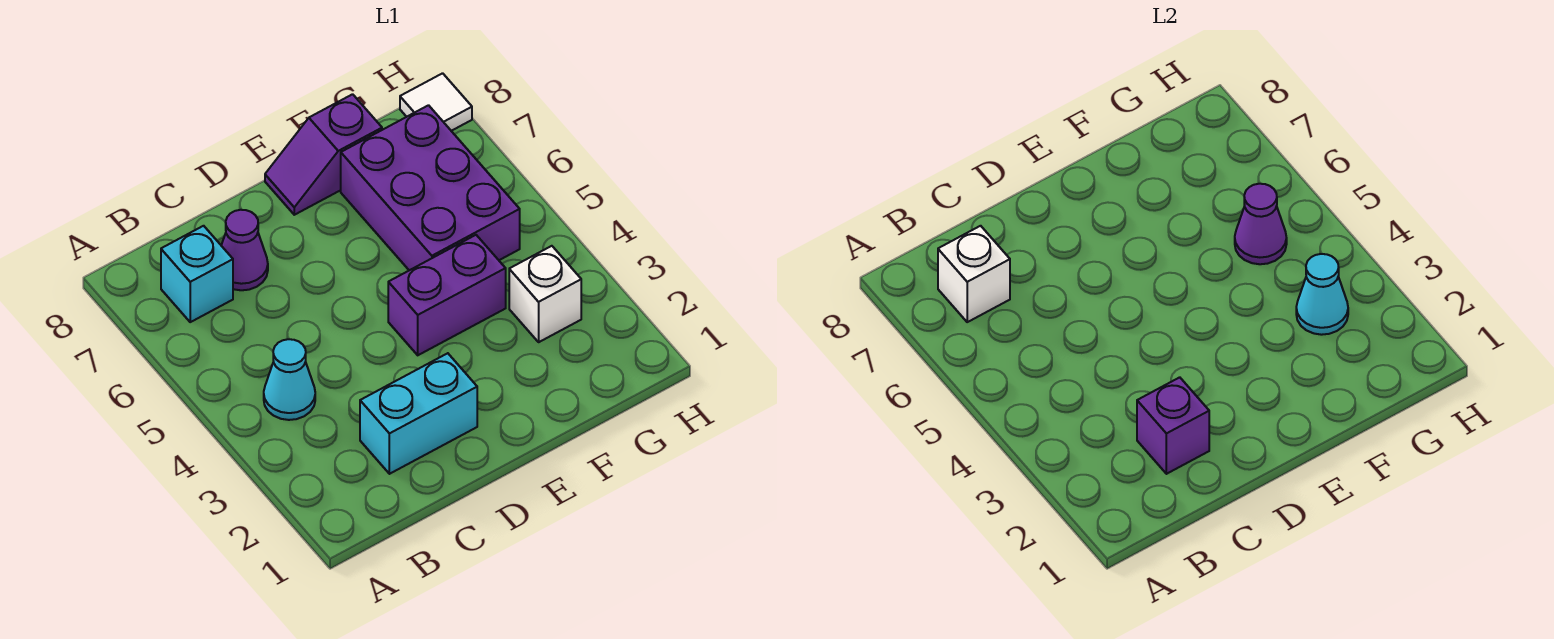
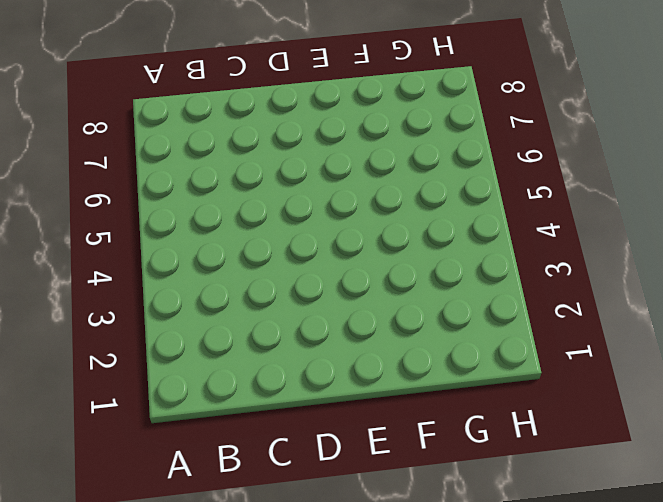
none -> cyan 1x1 cone [264,339,315,420]
none -> cyan 1x1 brick [161,226,233,322]
none -> cyan 1x2 brick [360,353,477,474]

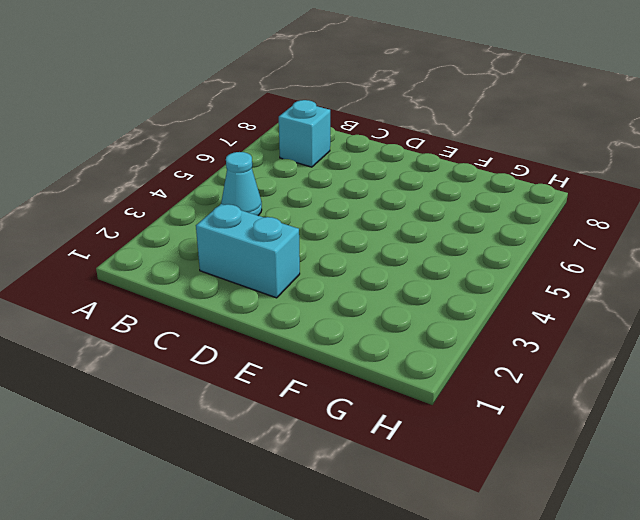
none -> purple 1x1 cone [221,210,268,290]
none -> purple 1x2 brick [388,235,506,355]
none -> purple 1x2 slope [265,94,382,215]

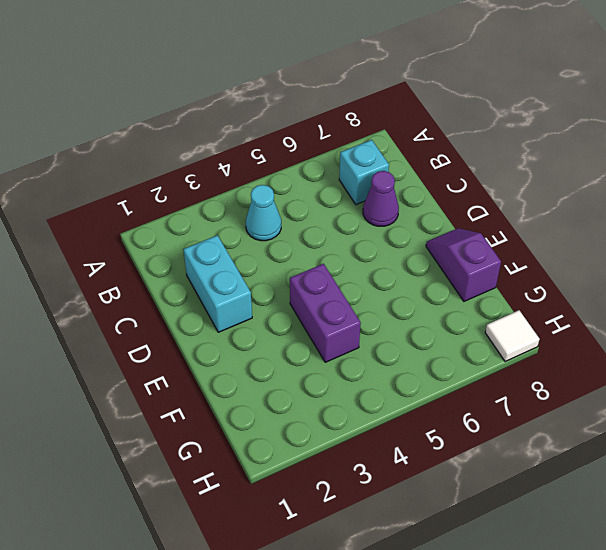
none -> purple 2x3 brick [341,105,520,270]
none -> white 1x1 brick [509,246,581,342]
none -> white 1x1 brick [938,226,1010,322]

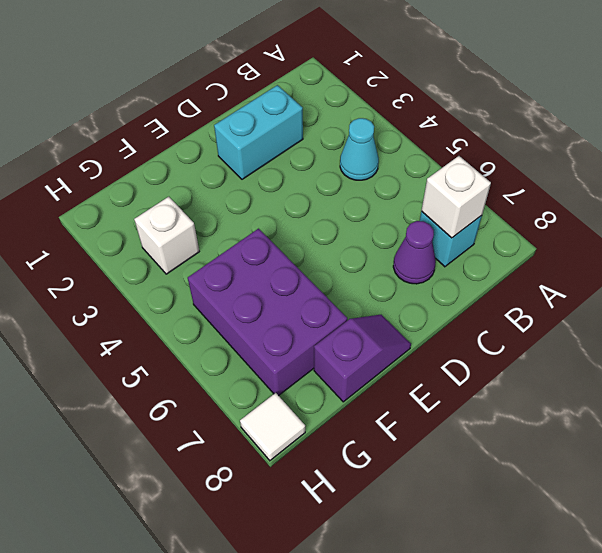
none -> purple 1x2 brick [388,235,506,355]
none -> purple 1x1 brick [1137,377,1209,474]
none -> cyan 1x1 cone [1296,254,1348,335]

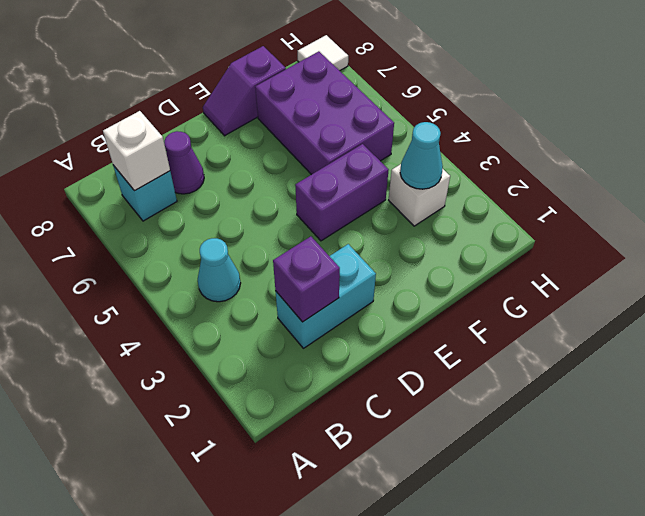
none -> purple 1x1 cone [1235,184,1287,264]

